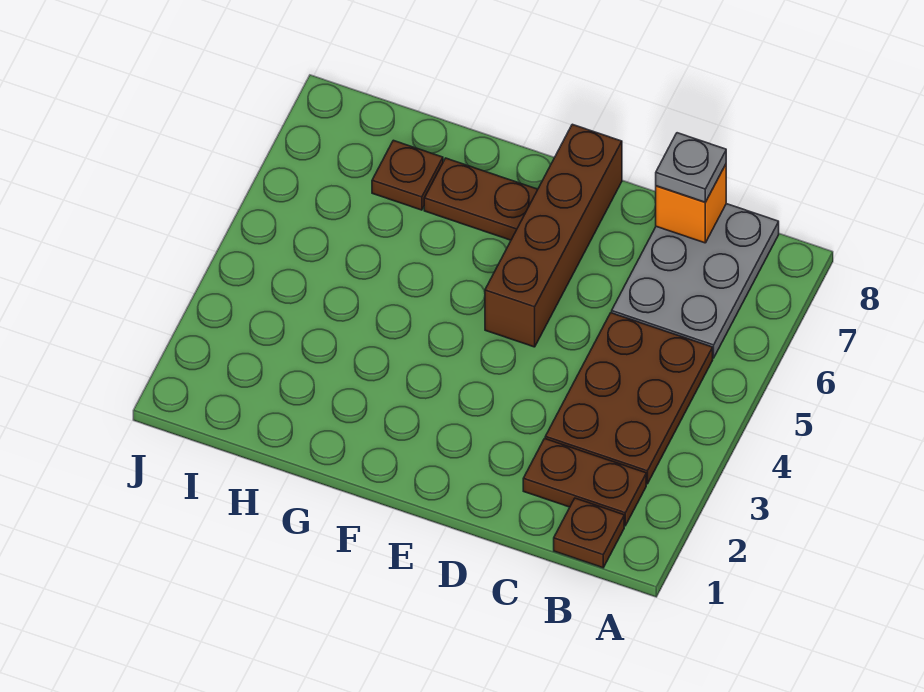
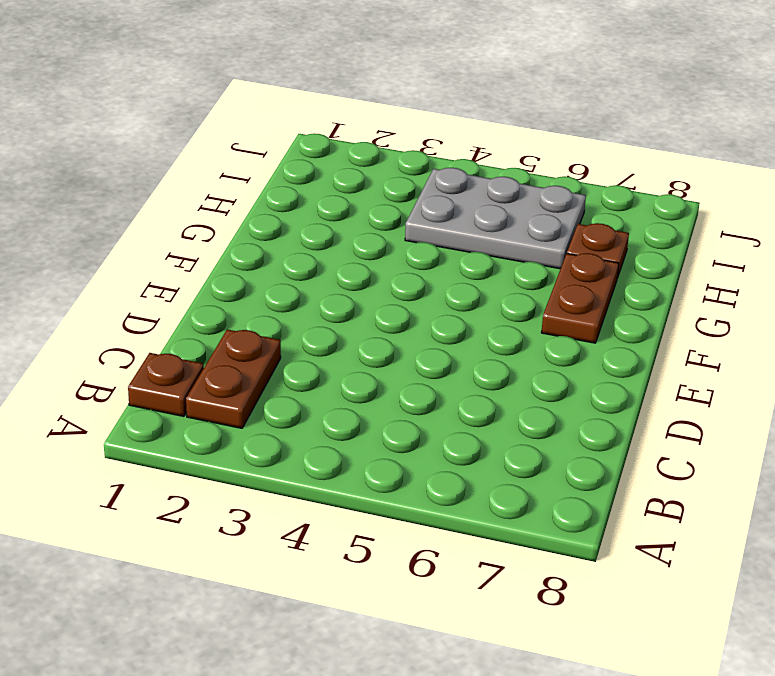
grey 2x3 plate [405,167,586,269] -> grey 2x3 plate moved to [612,204,779,358]
none -> brown 2x3 plate [545,313,713,484]
none -> brown 1x4 brick [485,124,622,347]

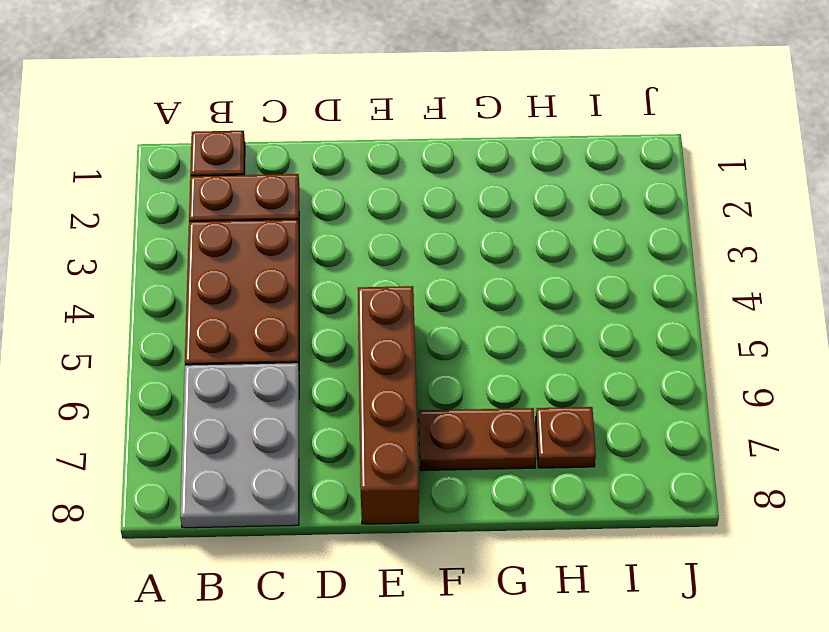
none -> orange 1x1 brick [656,165,726,243]
none -> grey 1x1 plate [656,133,726,202]

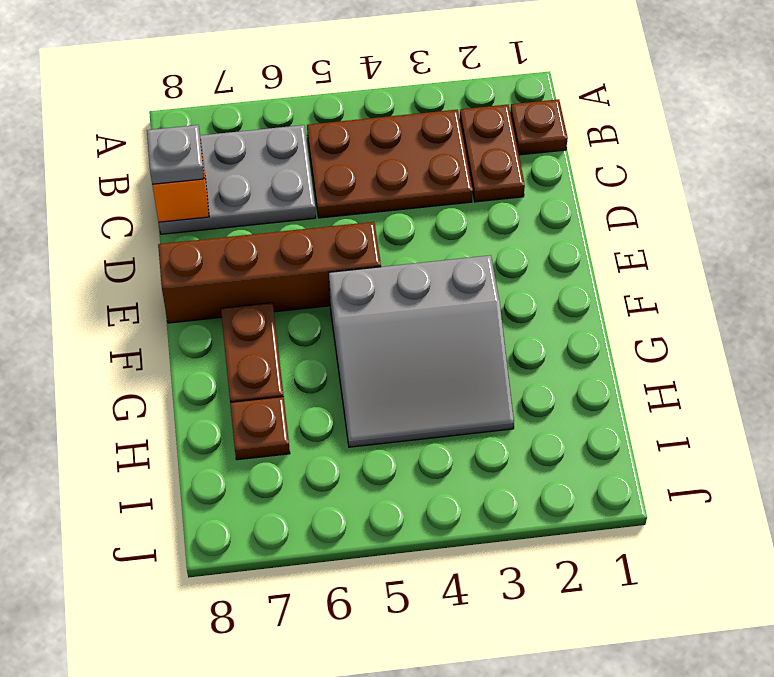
grey 3x3 slope [329,255,514,447] -> none

